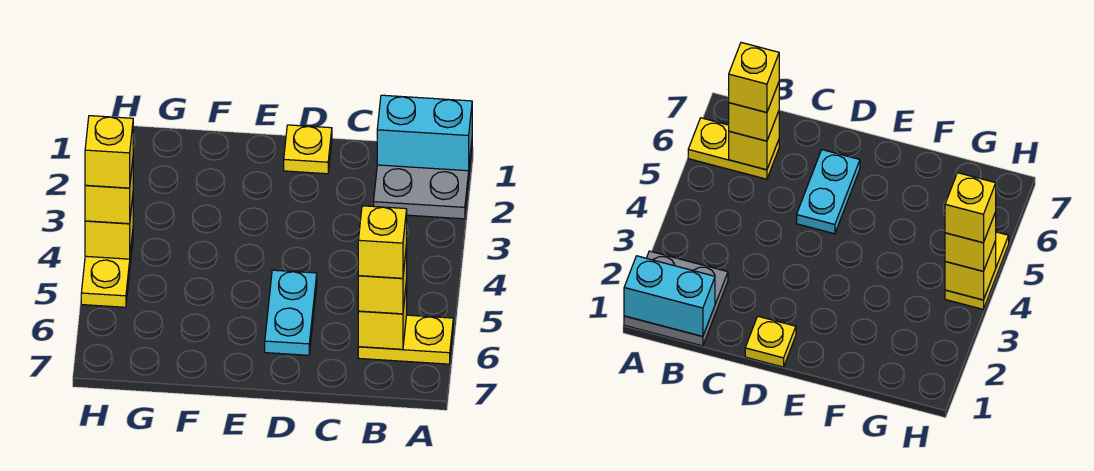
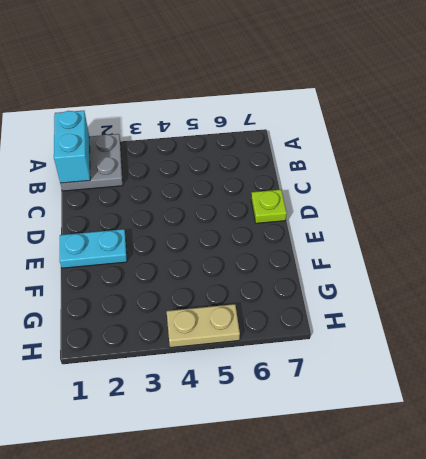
lime 1x1 plate [251,190,287,223] -> none
cyan 1x2 plate [60,229,127,268] -> cyan 1x2 plate moved to [265,270,317,355]
tan 1x2 plate [167,304,240,348] -> yellow 1x2 plate [81,232,133,307]
none -> yellow 1x2 plate [358,315,453,364]
none -> yellow 1x1 plate [284,125,332,174]
none -> yellow 1x1 brick [358,281,407,349]

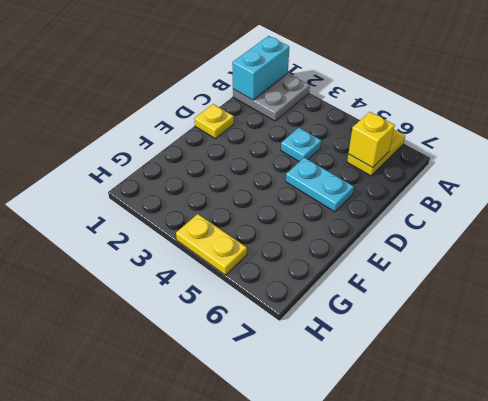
cyan 1x1 plate [281,128,321,162] -> none
none -> yellow 1x1 brick [85,197,133,259]
none -> yellow 1x1 brick [358,245,407,314]
none -> yellow 1x1 brick [85,161,133,224]

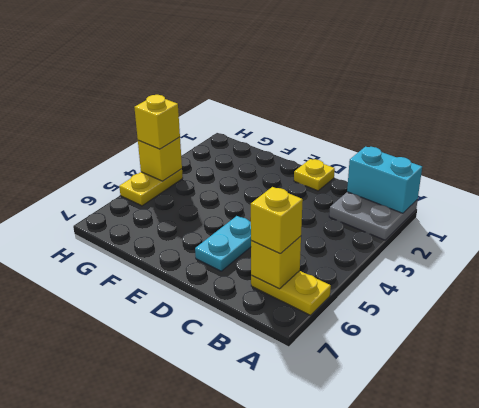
none -> yellow 1x1 brick [358,206,407,278]
none -> yellow 1x1 brick [85,116,133,188]

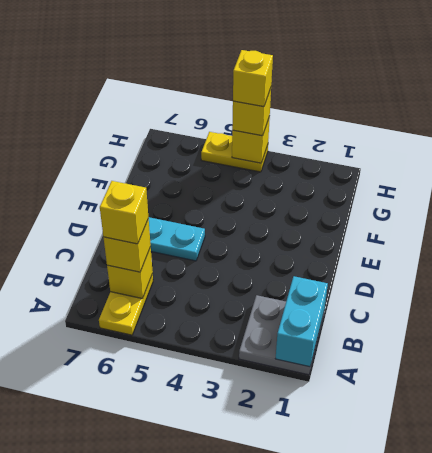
none -> yellow 1x1 plate [284,125,332,174]

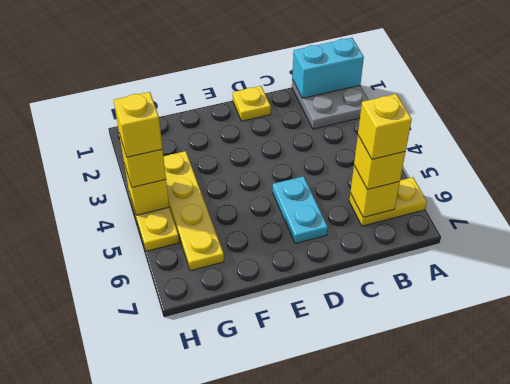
yellow 1x4 plate [164,151,224,271] -> none

